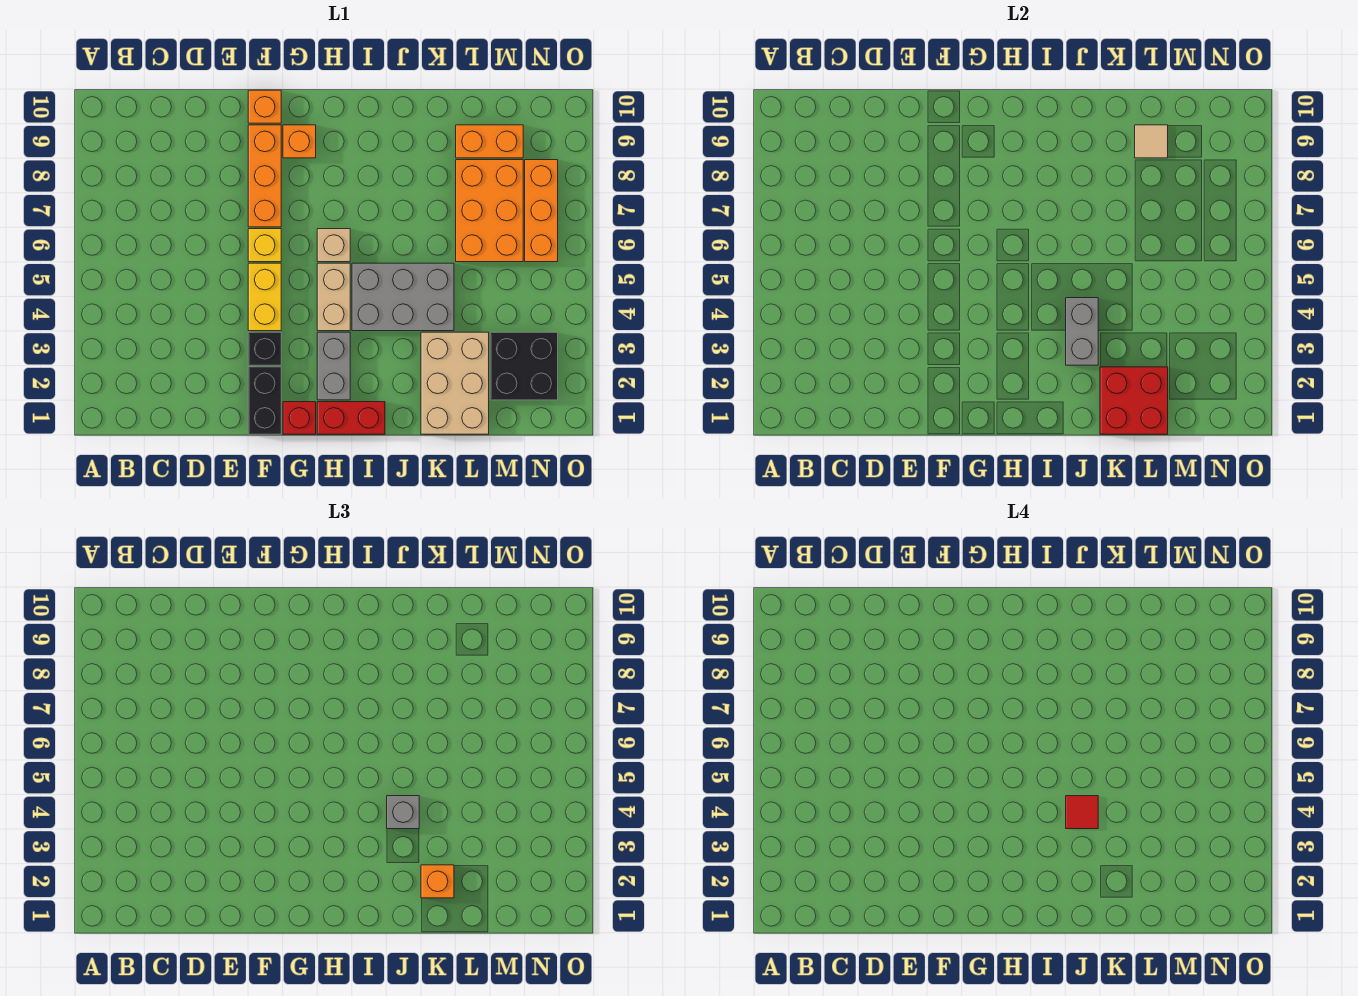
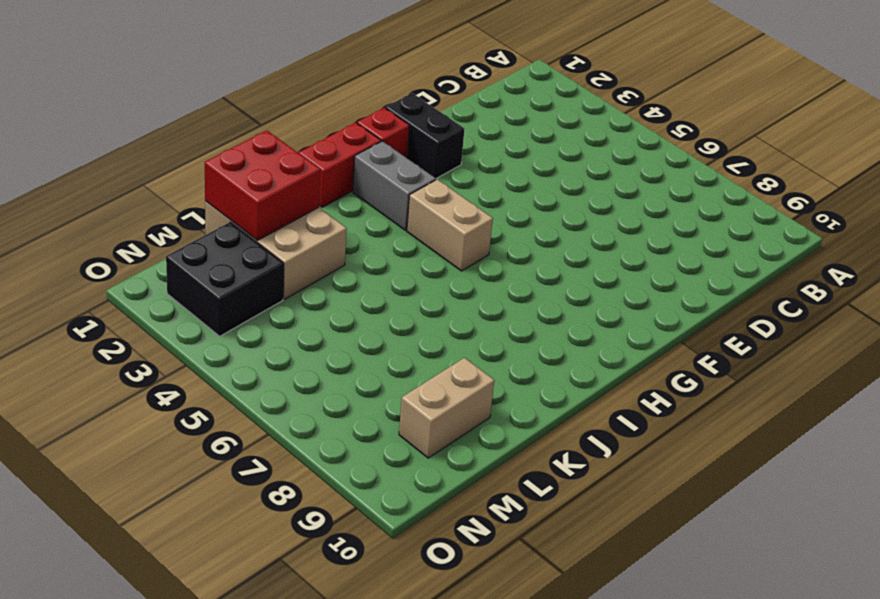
tan 1x2 brick [399,358,494,458] -> orange 1x2 brick [456,125,523,158]
none -> black 1x1 brick [248,332,281,365]
none -> yellow 1x2 brick [248,263,281,331]
none -> yellow 1x1 brick [248,229,281,262]

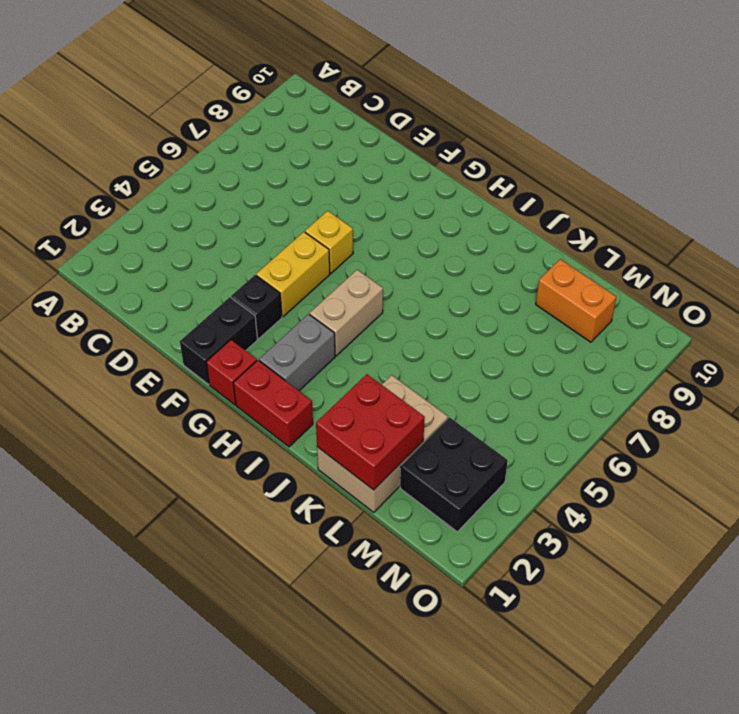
none -> orange 1x3 brick [248,125,281,227]
none -> orange 1x1 brick [248,90,281,123]
none -> orange 1x1 brick [283,125,316,158]

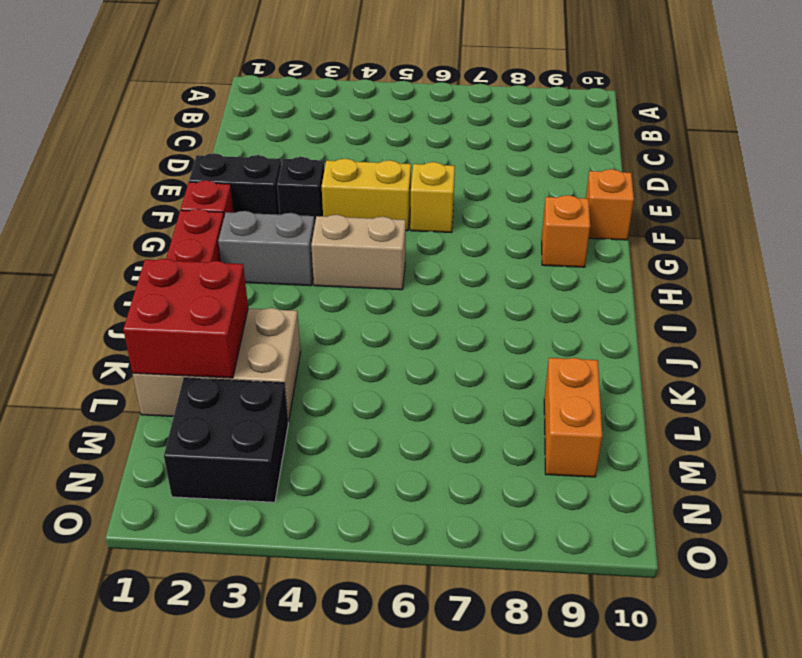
none -> orange 1x3 brick [248,125,281,227]
none -> tan 1x1 brick [317,229,350,262]
none -> grey 2x3 brick [352,263,454,331]

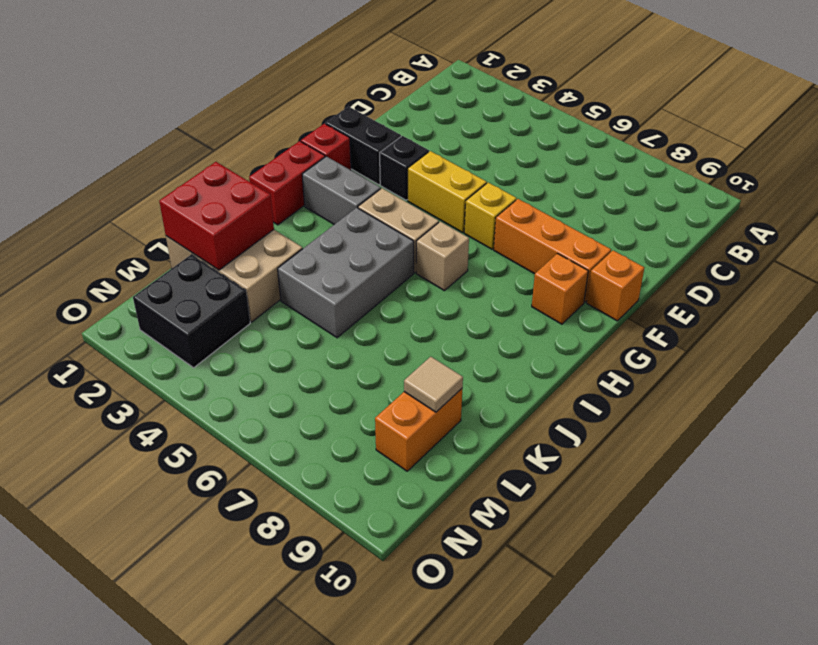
none -> orange 2x3 brick [456,160,523,262]
none -> orange 1x3 brick [525,160,558,262]
none -> grey 1x2 brick [1066,298,1098,365]

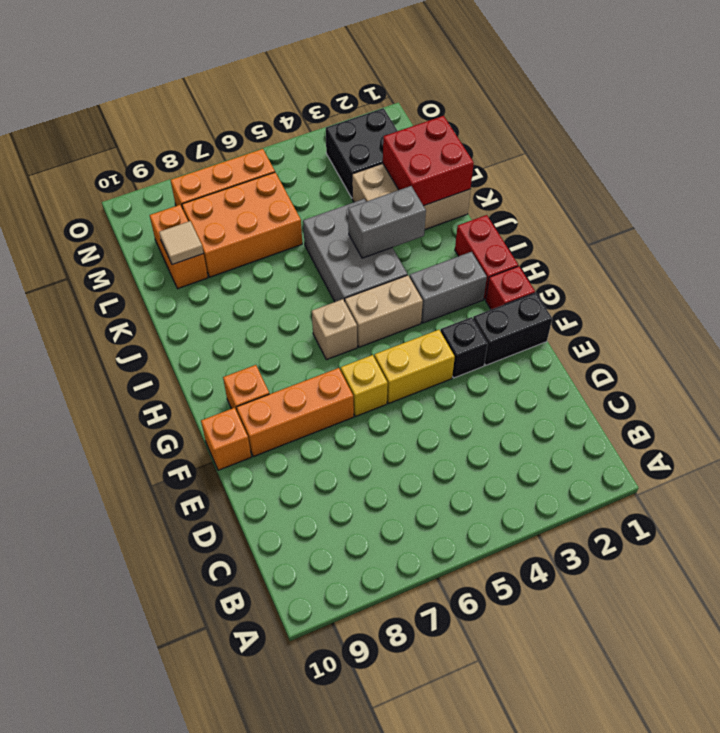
none -> grey 1x1 brick [387,796,419,829]
none -> orange 1x1 brick [421,865,454,898]
none -> red 1x1 tile [1066,796,1098,829]

